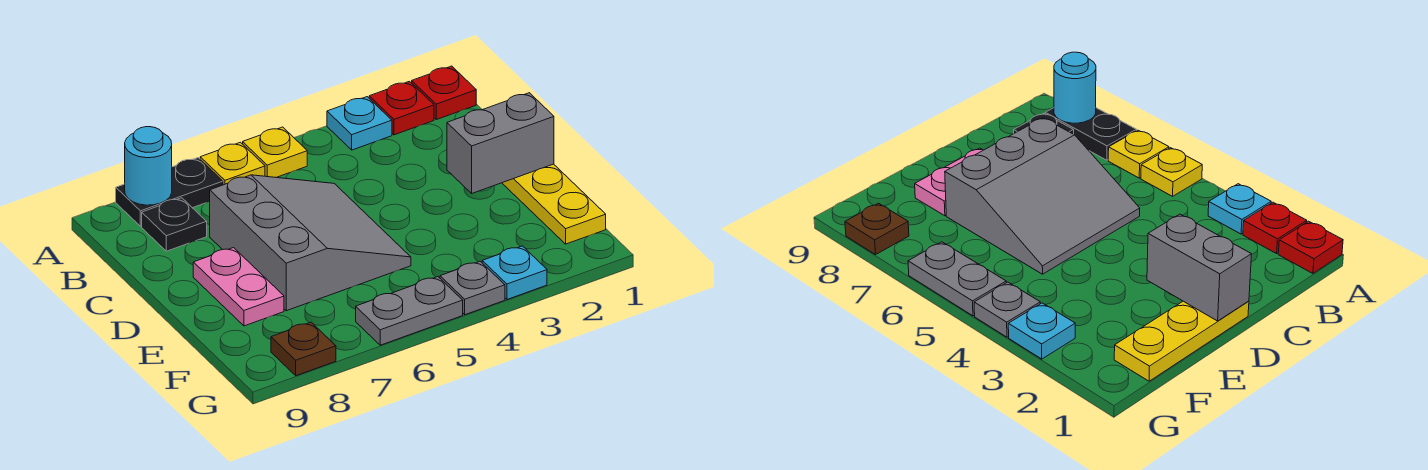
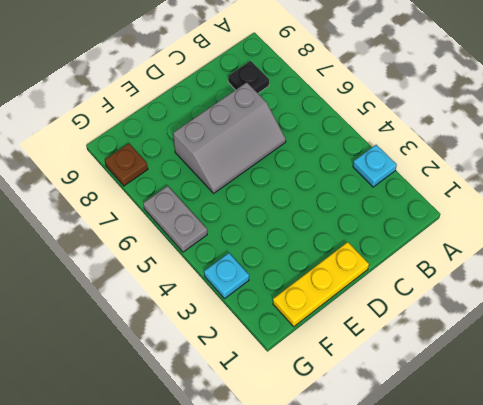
grey 2x3 slope [173,82,286,193] -> grey 3x3 slope [210,175,411,311]
none -> red 1x1 plate [412,66,476,120]
none -> red 1x1 plate [369,81,434,135]
none -> yellow 1x1 plate [243,127,307,178]

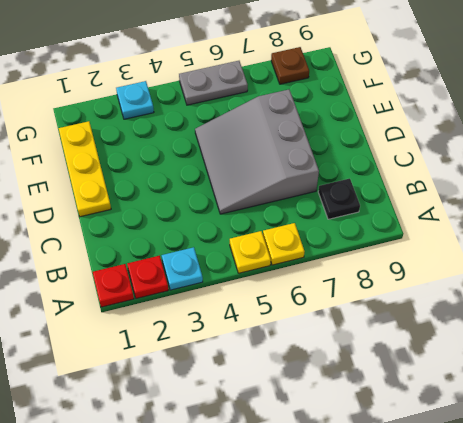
none -> black 1x2 plate [116,158,223,226]
none -> pink 1x2 plate [193,248,284,326]
none -> grey 1x1 plate [440,261,505,315]

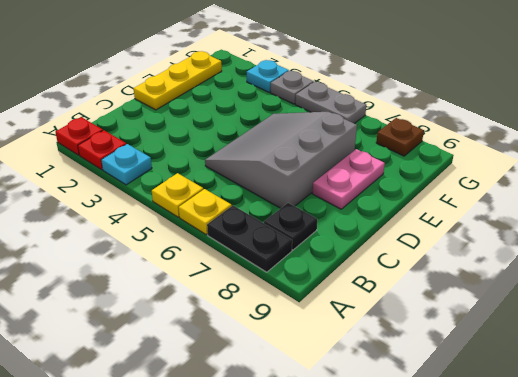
none -> cyan 1x1 round brick [125,127,172,205]
none -> grey 1x2 brick [447,93,554,193]

